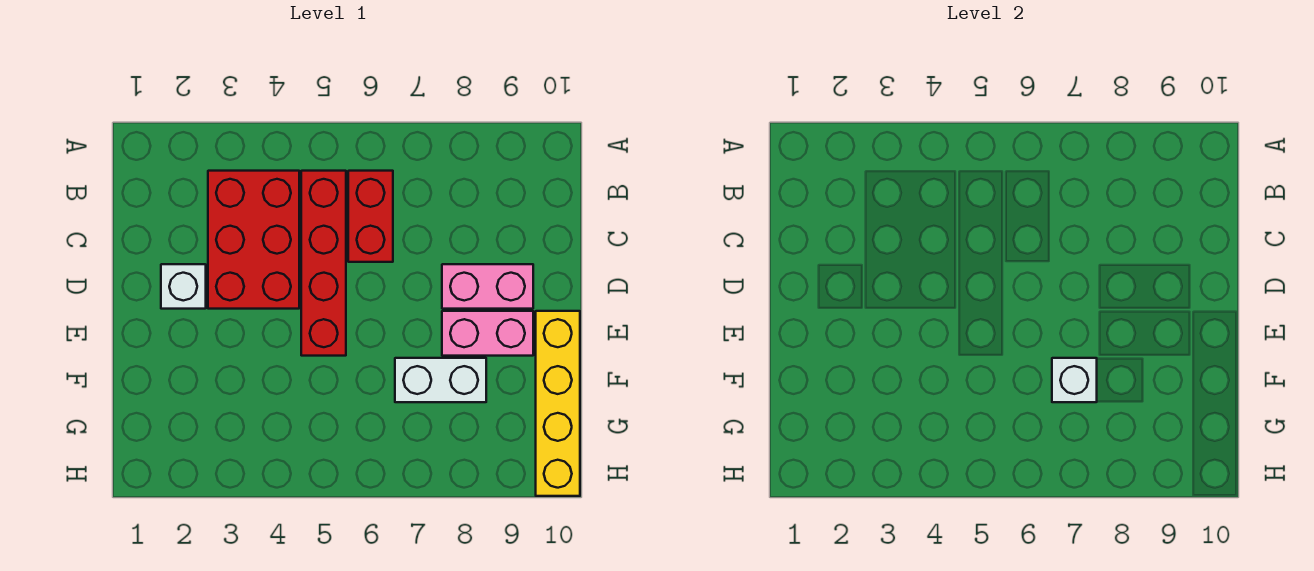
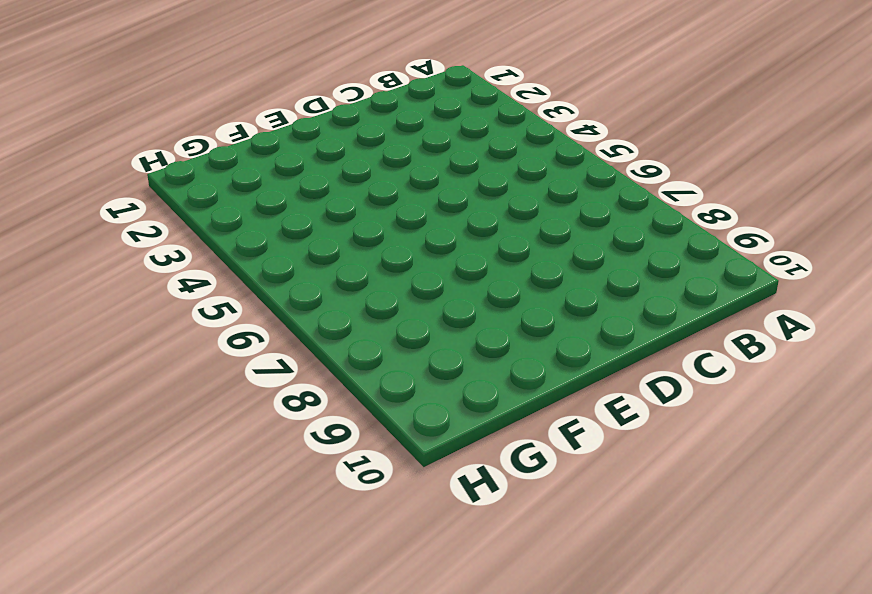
none -> red 2x3 brick [208,171,299,309]
none -> red 1x4 brick [301,171,346,356]

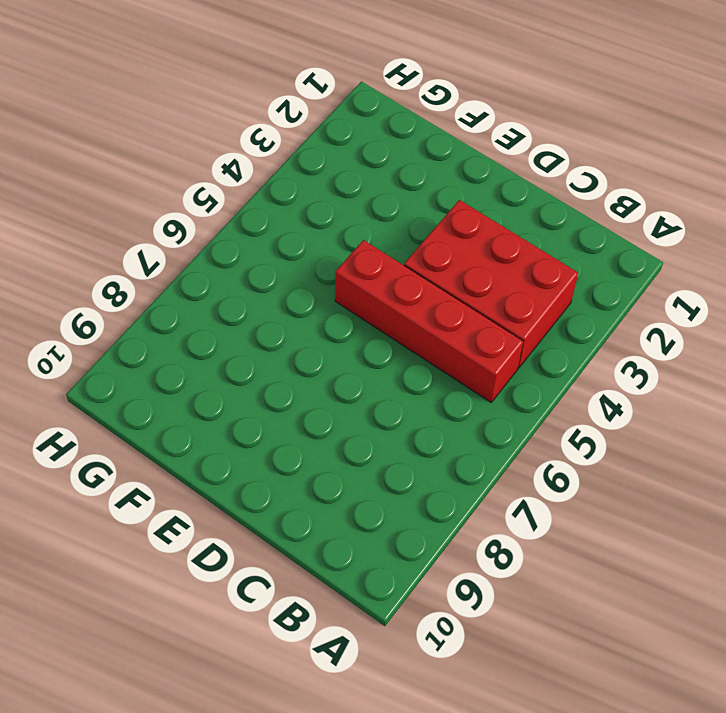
none -> red 1x2 brick [348,171,393,262]
none -> white 1x1 brick [161,264,206,309]

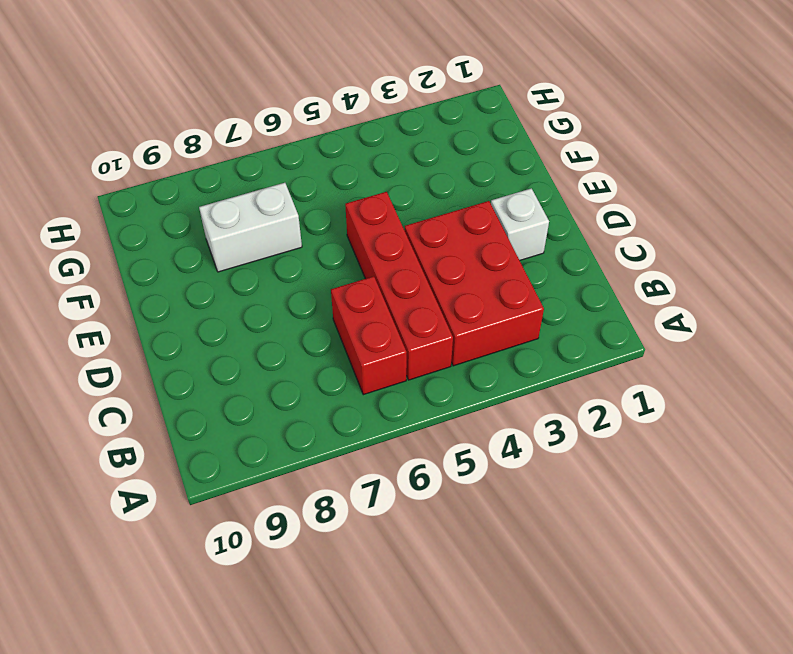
none -> pink 1x2 brick [442,264,533,309]
none -> pink 1x2 brick [442,311,533,356]

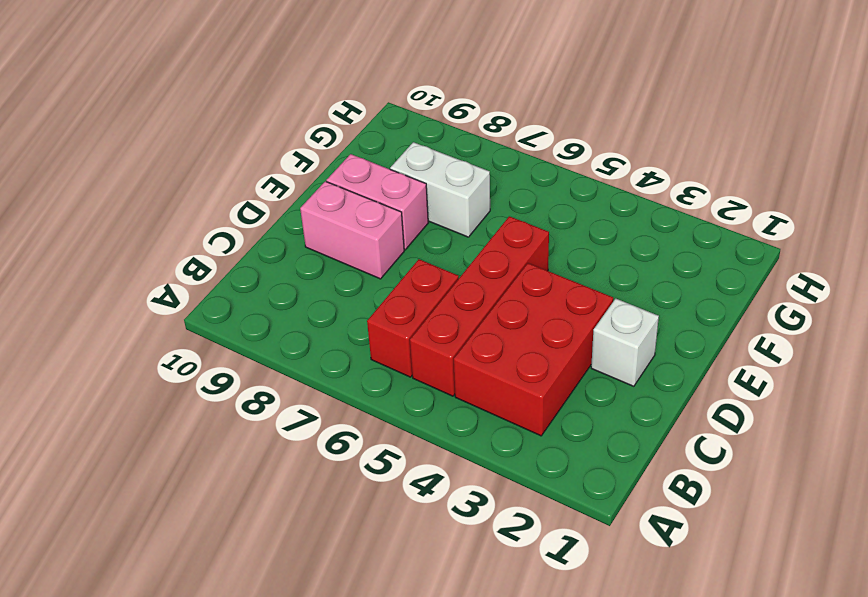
none -> yellow 1x4 brick [536,311,580,496]
none -> white 1x1 brick [1052,358,1097,402]

